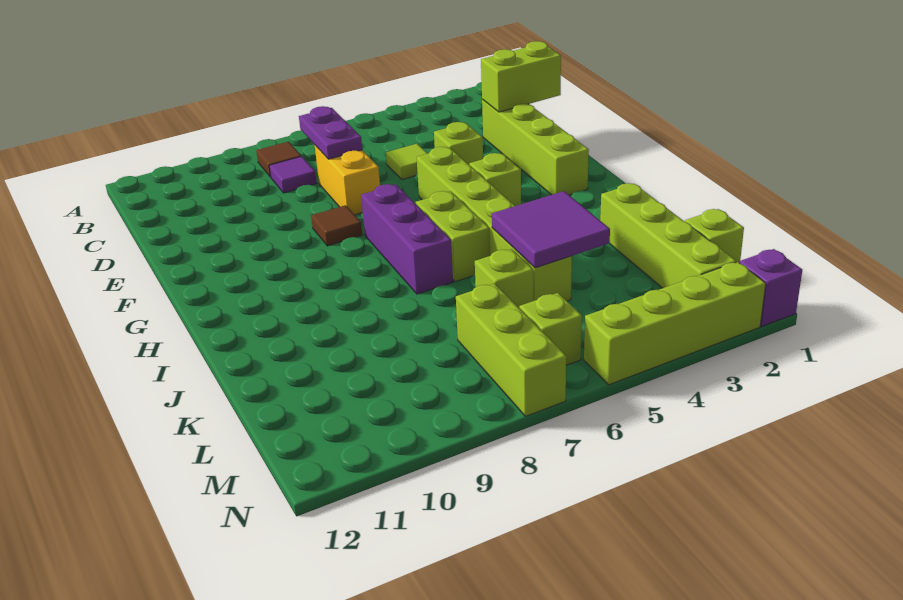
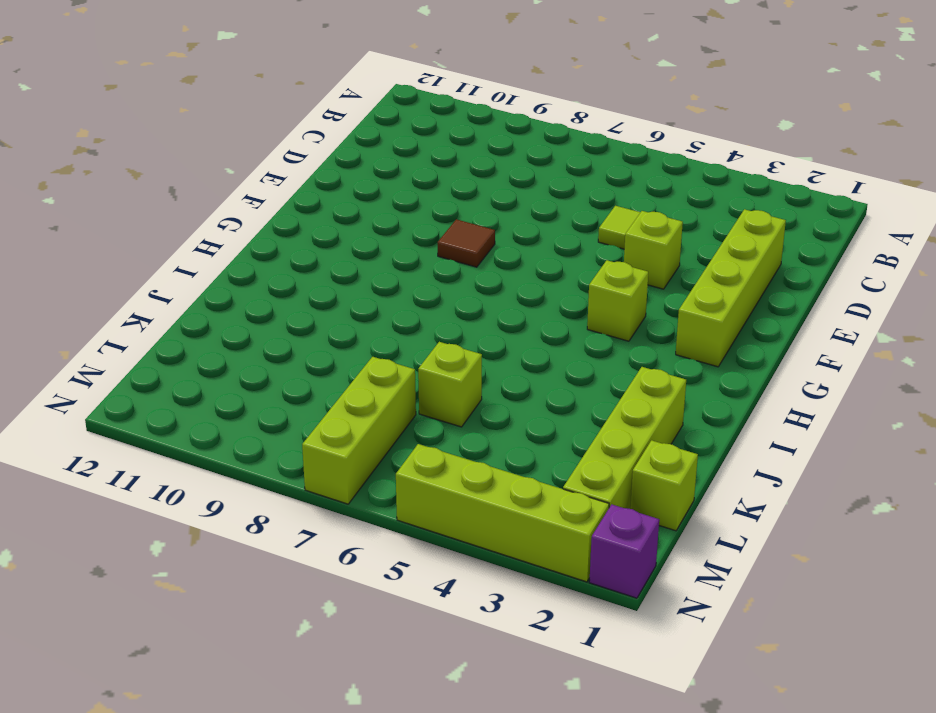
none -> brown 1x1 tile [256,142,301,177]
none -> purple 1x1 tile [269,156,317,193]
none -> yellow 1x2 brick [315,145,380,215]

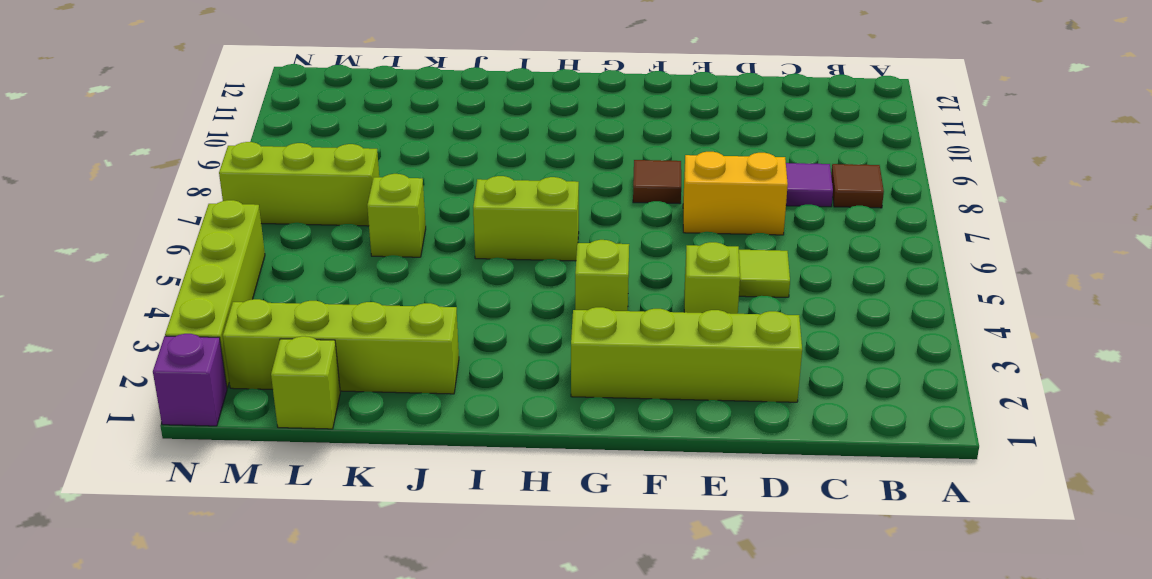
none -> lime 1x6 brick [417,147,572,301]
none -> purple 1x3 brick [361,184,453,294]
none -> lime 1x1 brick [519,293,582,365]

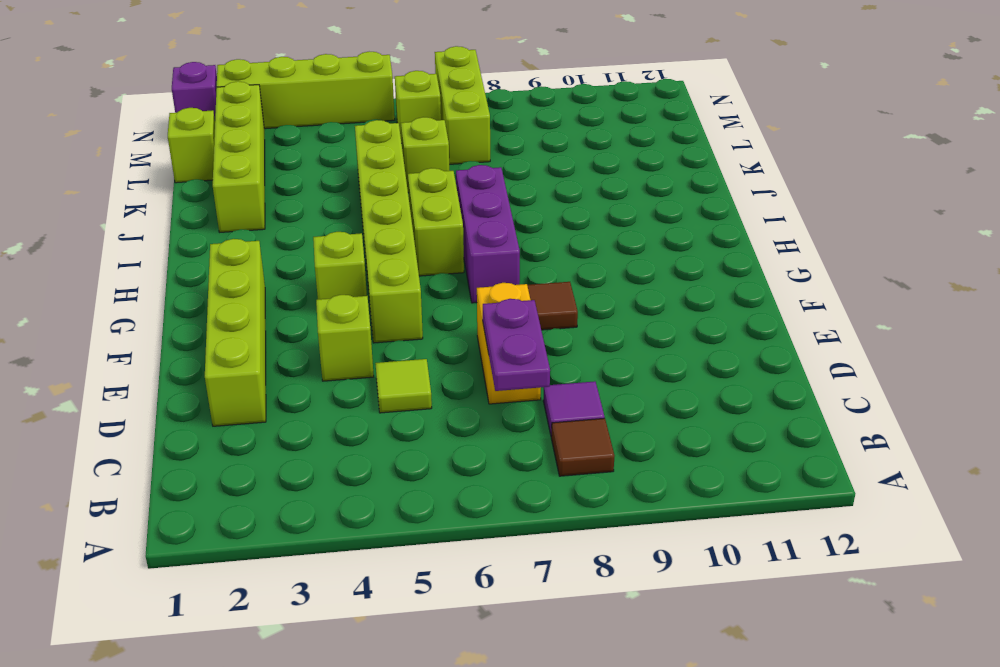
none -> lime 1x2 brick [481,41,561,112]
none -> purple 2x2 tile [492,191,610,268]

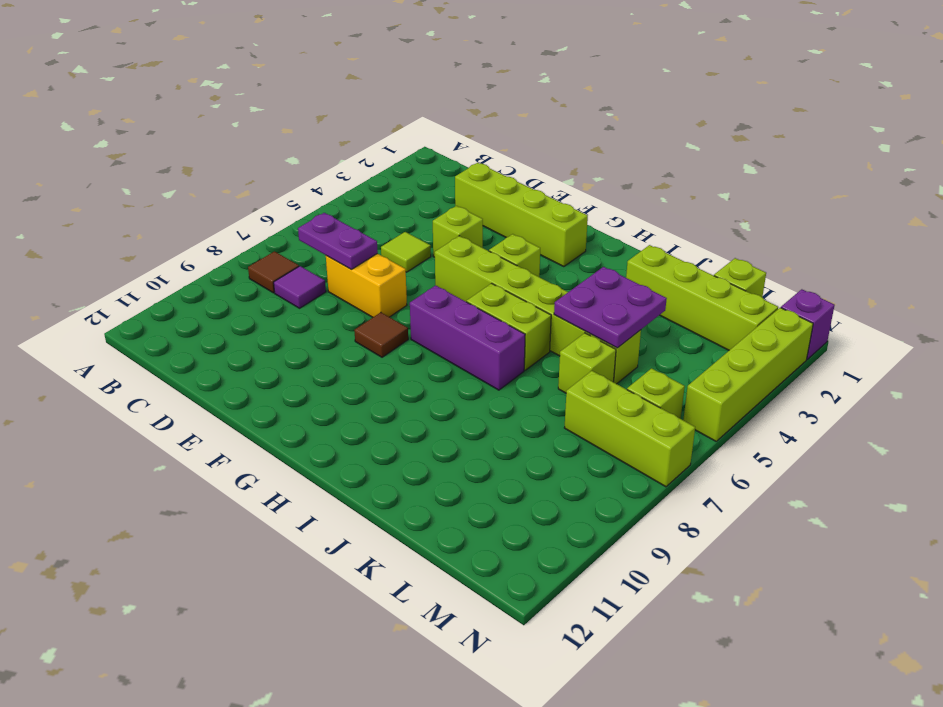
purple 2x2 plate [554,267,667,348] -> purple 2x2 tile [492,191,610,268]
none -> lime 1x2 brick [481,41,561,112]

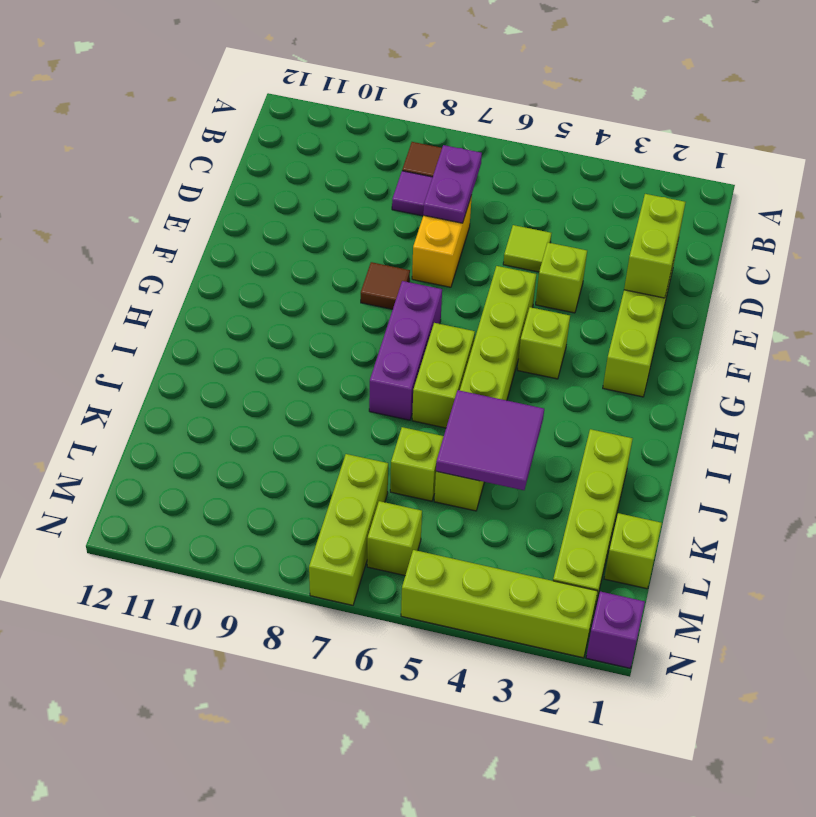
lime 1x2 brick [624,194,685,298] -> lime 1x2 brick turned to [481,41,561,112]

